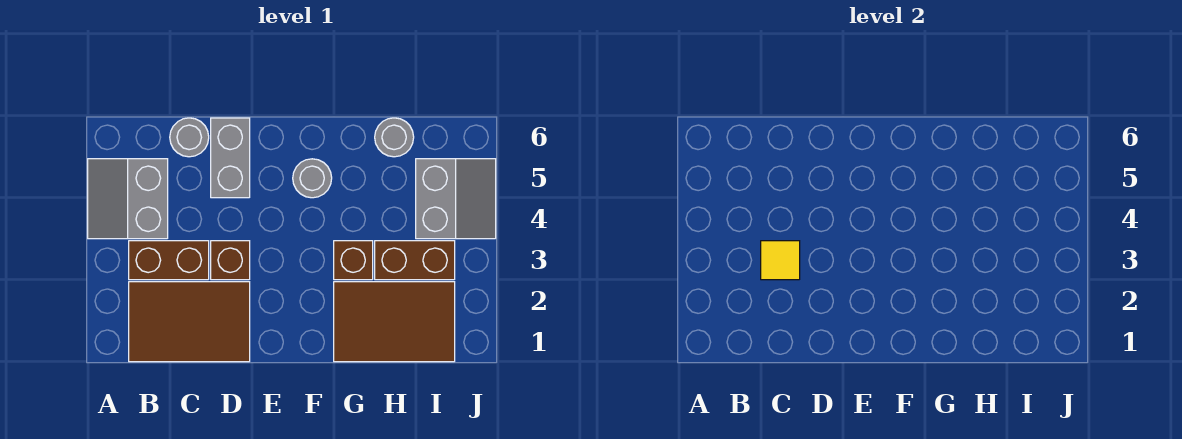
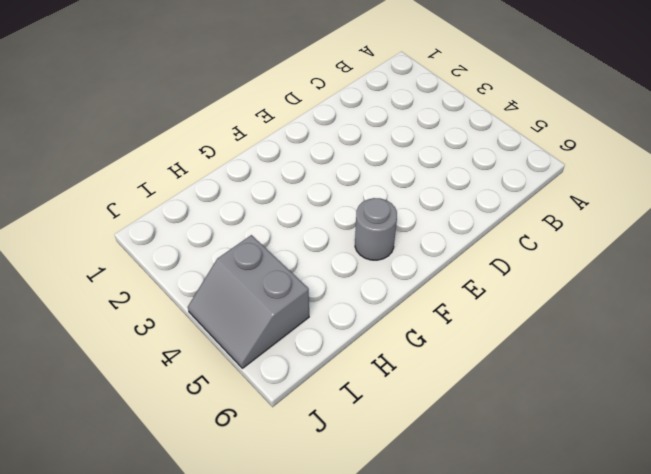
none -> grey 2x2 slope [88,159,168,239]
none -> brown 2x3 tile [129,282,250,362]
none -> brown 1x2 brick [129,241,209,280]

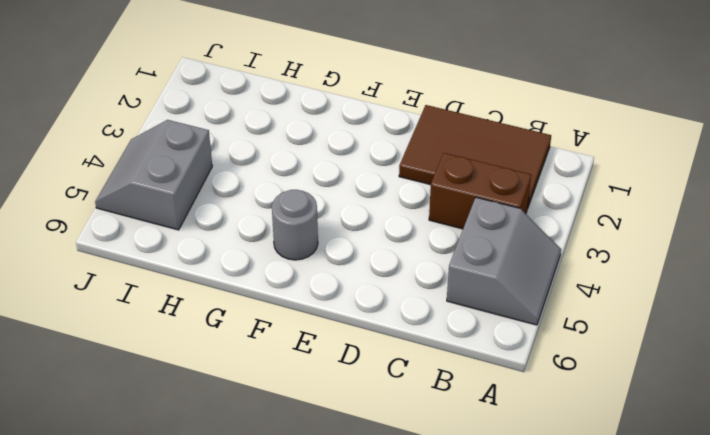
none -> grey 1x1 round brick [170,118,209,157]
none -> brown 1x1 brick [211,241,250,280]
none -> grey 1x2 brick [211,118,250,198]

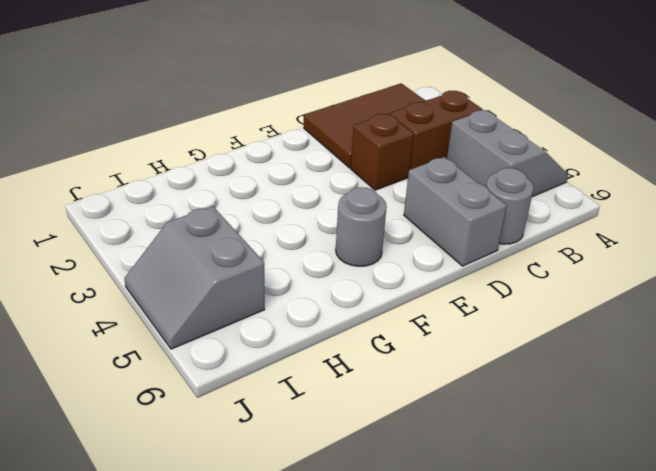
none -> brown 2x3 tile [334,282,455,362]
none -> brown 1x1 brick [334,241,373,280]
none -> brown 1x2 brick [375,241,455,280]

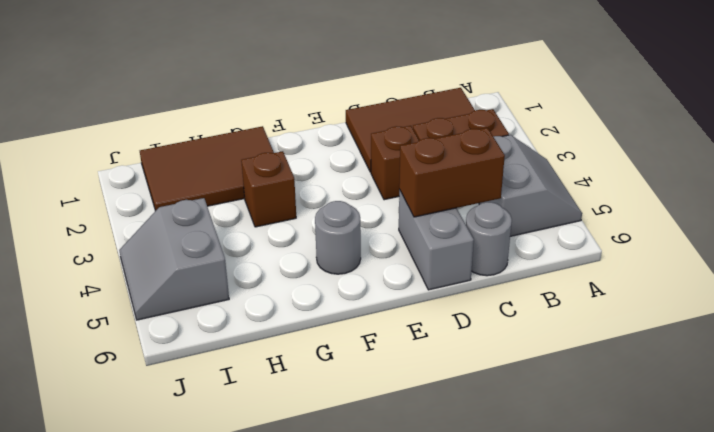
brown 1x2 brick [399,128,505,217] -> brown 1x2 brick moved to [375,241,455,280]
none -> grey 1x1 round brick [375,118,414,157]
none -> yellow 1x1 tile [761,241,800,280]

